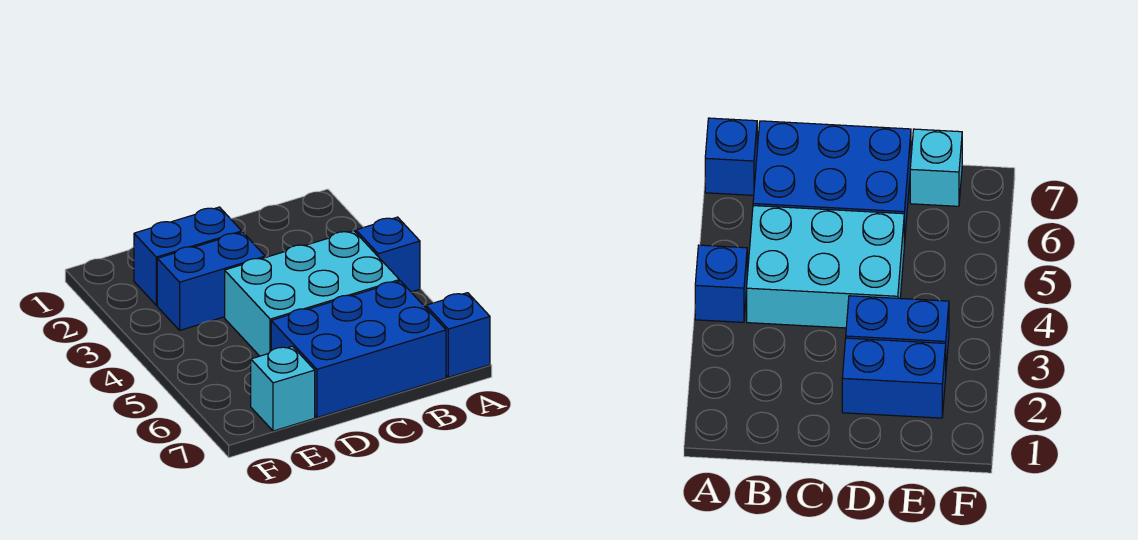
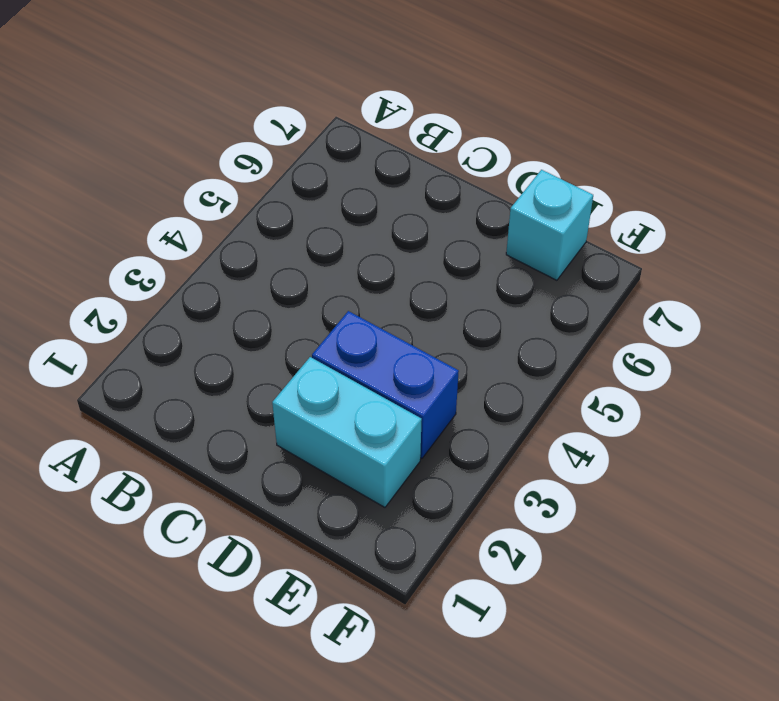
cyan 1x2 brick [272,357,422,507] -> blue 1x2 brick [134,207,242,305]
none -> blue 1x1 brick [356,217,420,292]
none -> blue 1x1 brick [426,293,490,377]

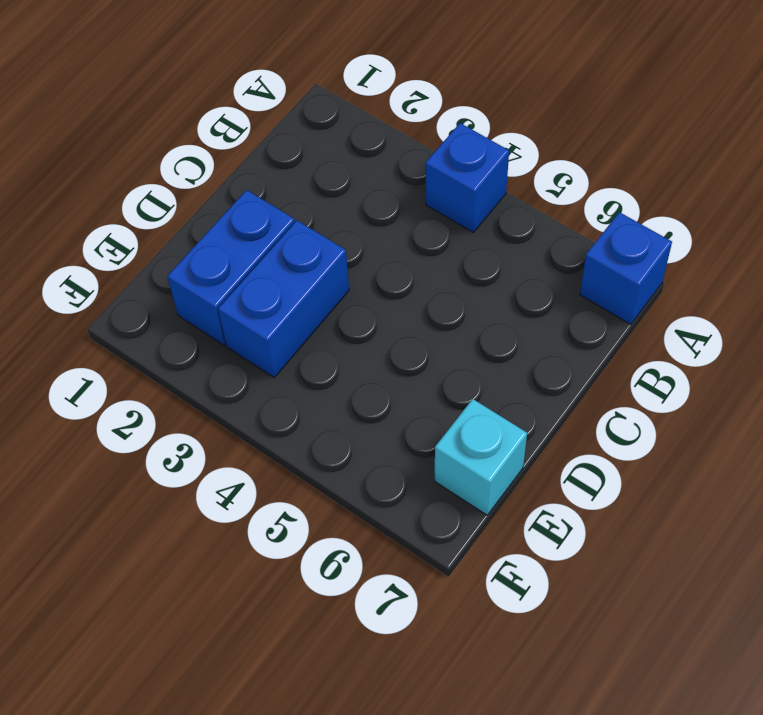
none -> cyan 2x3 brick [225,231,399,356]
none -> blue 2x3 brick [271,281,446,418]

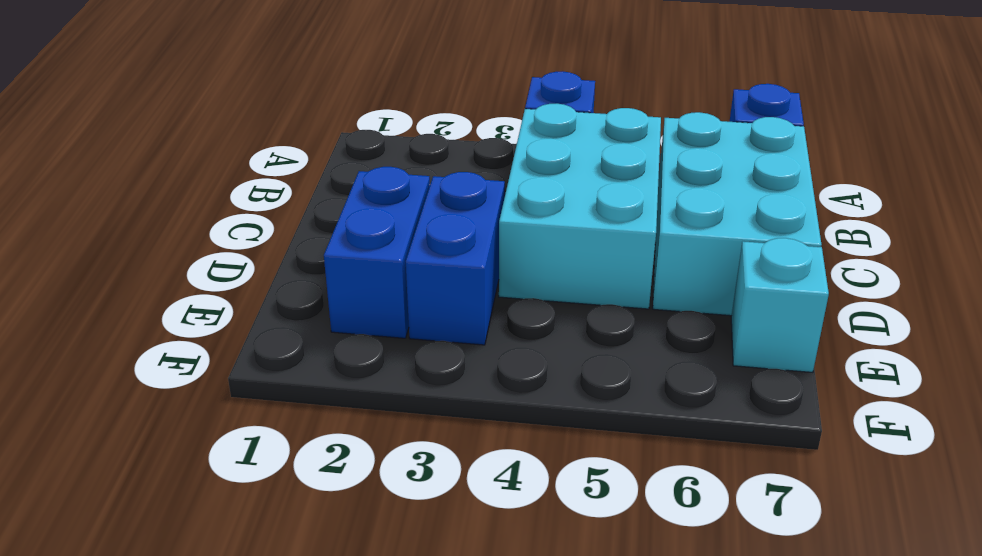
cyan 2x3 brick [653,112,822,316] -> blue 2x3 brick [271,281,446,418]

